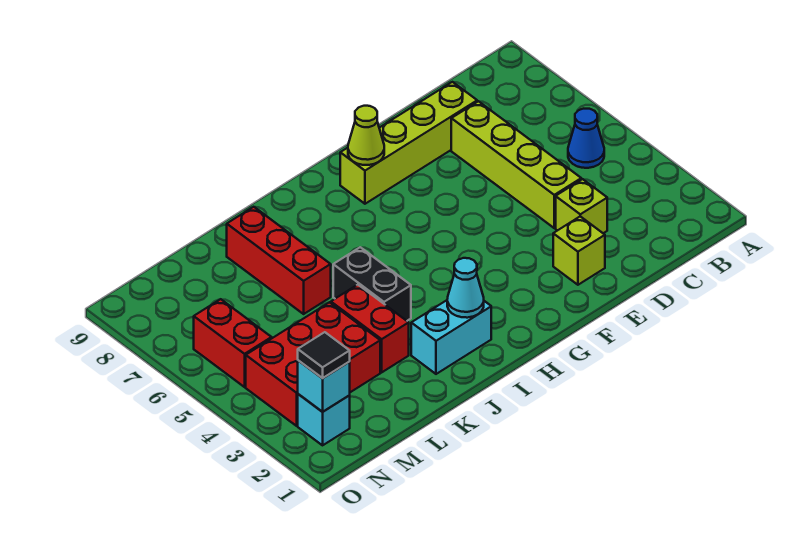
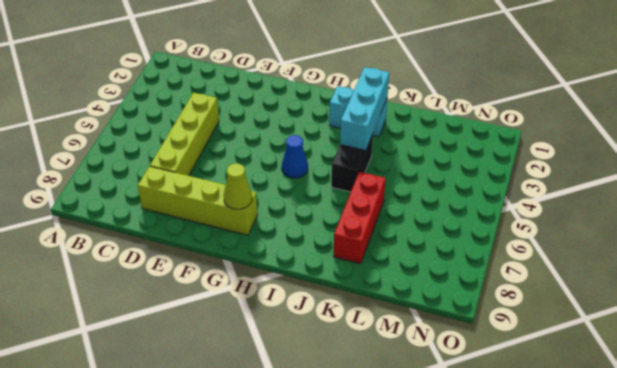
blue 1x1 cone [282,135,308,178] -> blue 1x1 cone moved to [568,109,604,168]
cyan 1x3 brick [340,67,389,150] -> none
none -> lime 1x1 brick [556,179,607,233]
none -> lime 1x1 brick [553,216,605,285]
none -> red 1x2 brick [331,285,409,372]

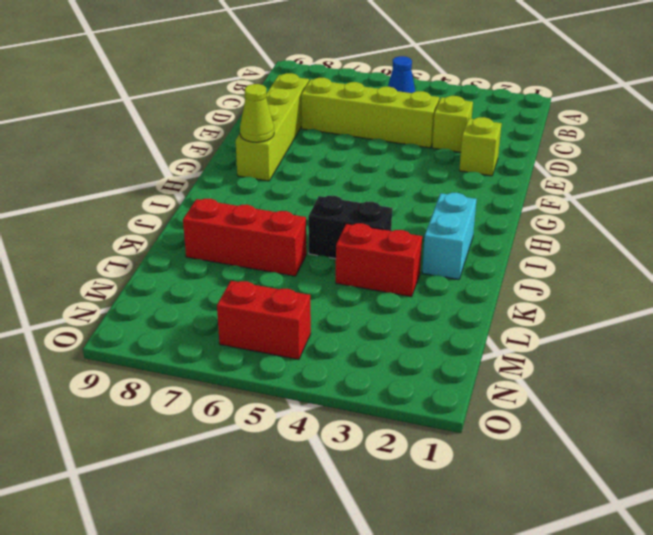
none -> red 2x3 brick [246,302,380,426]
none -> cyan 1x1 brick [298,394,350,445]
none -> cyan 1x1 cone [447,258,484,318]

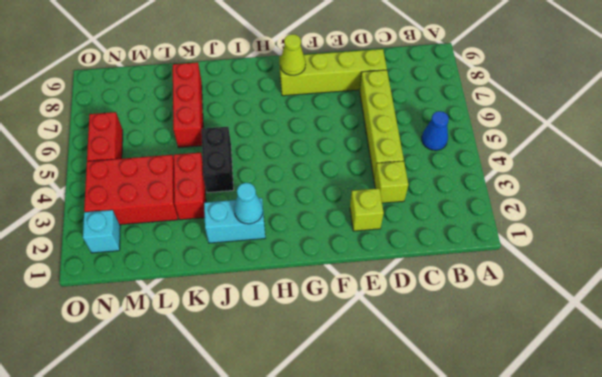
none -> cyan 1x1 brick [298,360,350,412]
none -> black 1x1 tile [298,332,350,378]

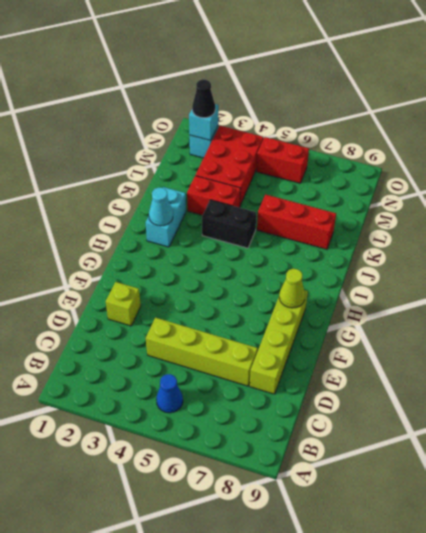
black 1x1 cone [192,79,215,118] -> black 1x1 tile [298,332,350,378]
none -> lime 1x1 brick [556,179,607,233]

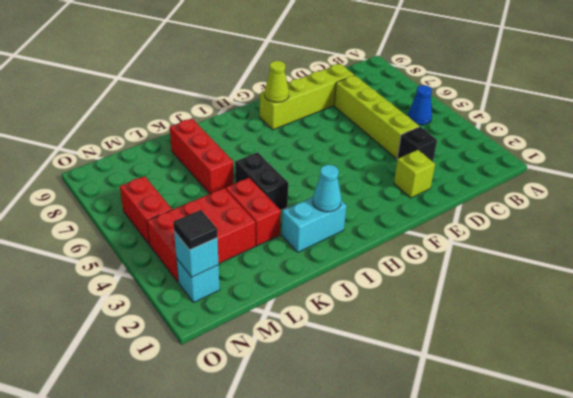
black 1x1 brick [397,127,437,162] -> lime 1x1 brick [556,179,607,233]

